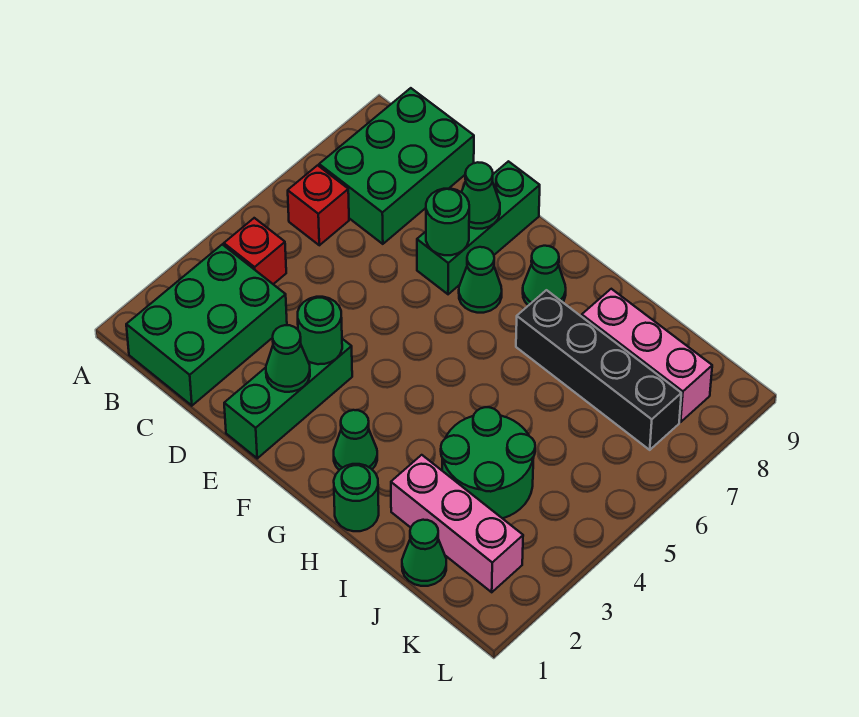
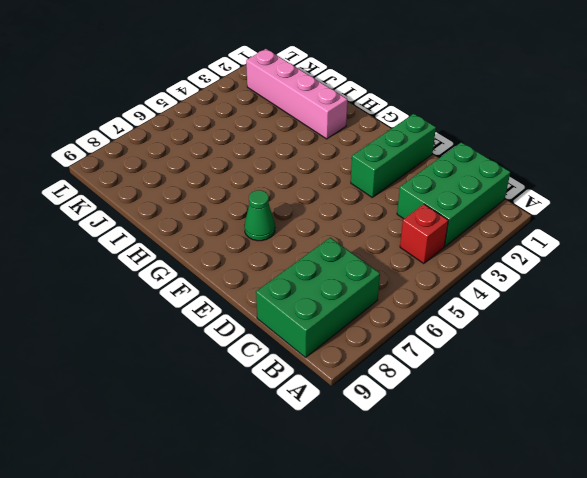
pink 1x4 brick [246,49,347,139] -> pink 1x3 brick [391,455,523,592]
none -> red 1x1 brick [288,165,349,245]
none -> green 1x3 brick [417,161,540,294]
none -> green 1x1 cone [334,410,377,470]

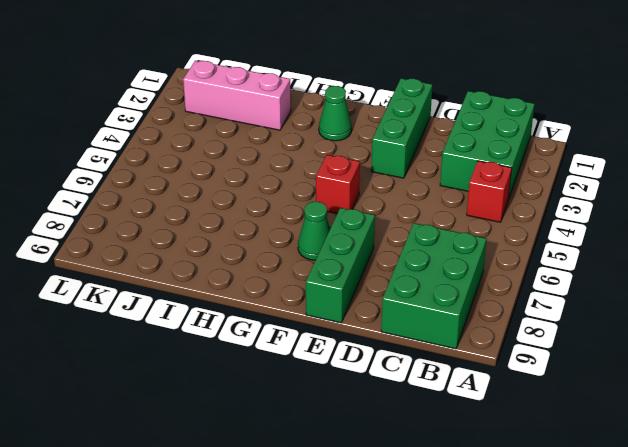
red 1x1 brick [316,155,360,213] -> red 1x1 brick moved to [288,165,349,245]
none -> green 1x1 cone [523,246,566,306]
none -> green 1x1 round brick [334,464,379,531]
none -> black 1x4 brick [516,290,681,450]

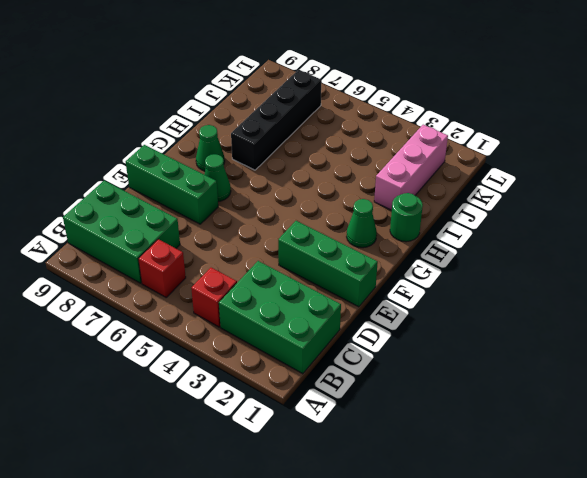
none -> green 2x2 round brick [441,407,535,518]
none -> pink 1x3 brick [582,289,712,422]
none -> green 1x1 cone [402,520,446,586]

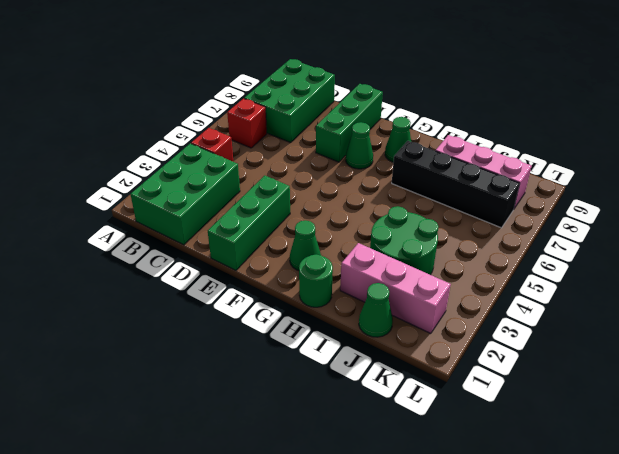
none -> green 1x1 cone [266,325,310,392]
none -> green 1x1 round brick [298,297,342,364]
none -> green 1x1 round brick [426,189,469,255]

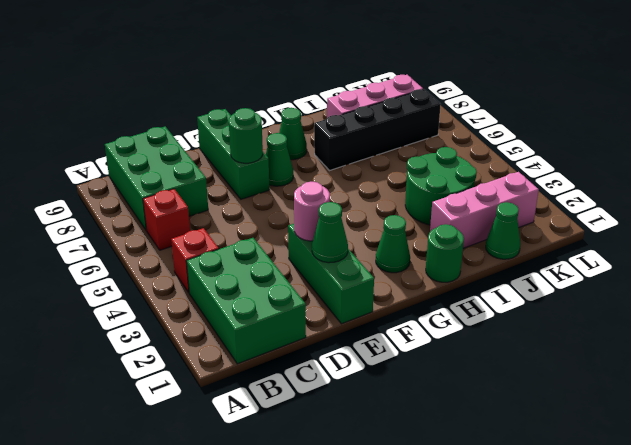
pink 1x1 round brick [294,182,330,241] -> green 1x1 round brick [298,297,342,364]
none -> green 1x1 cone [462,162,500,229]

